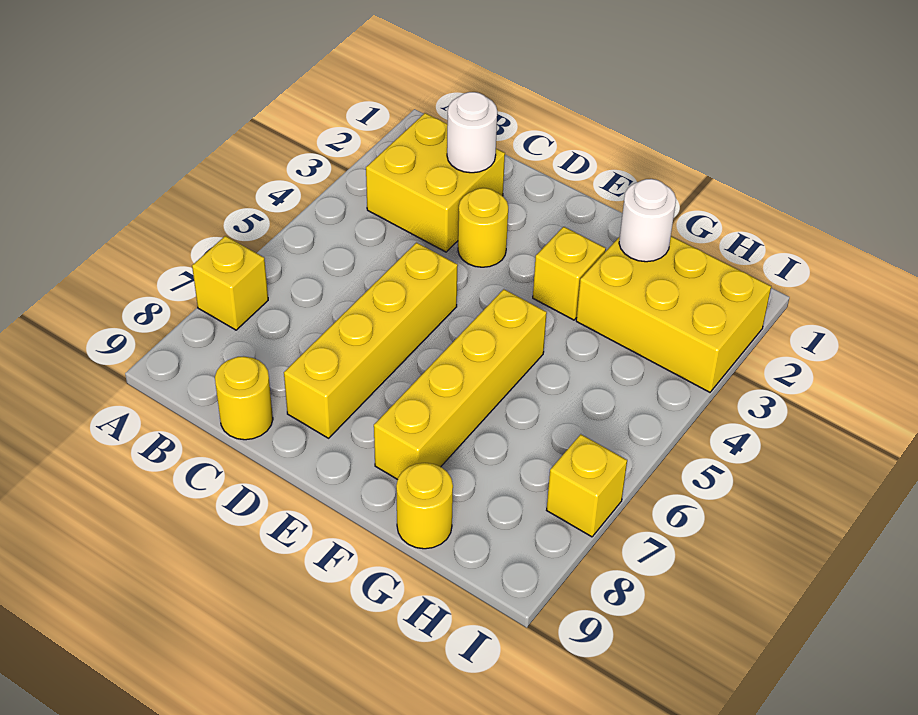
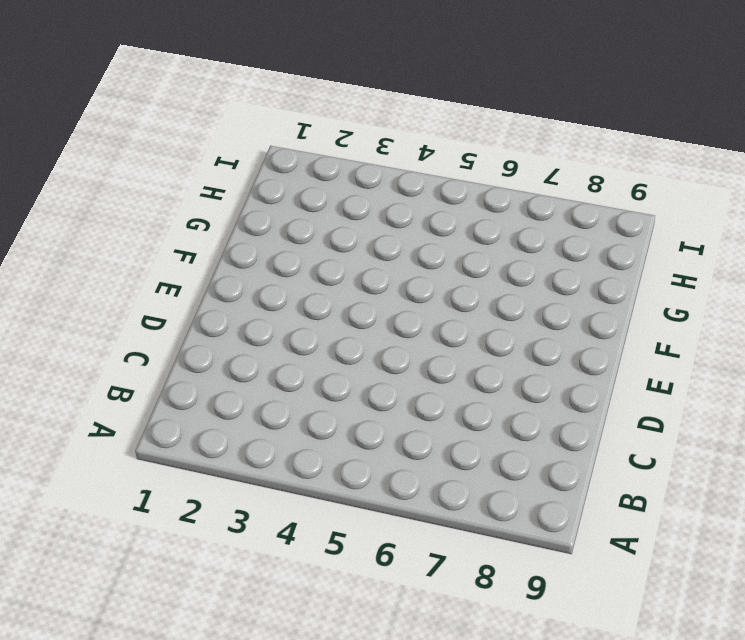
none -> yellow 1x1 brick [192,236,268,330]
none -> yellow 2x2 brick [366,113,505,252]
none -> yellow 1x1 round brick [215,356,273,440]

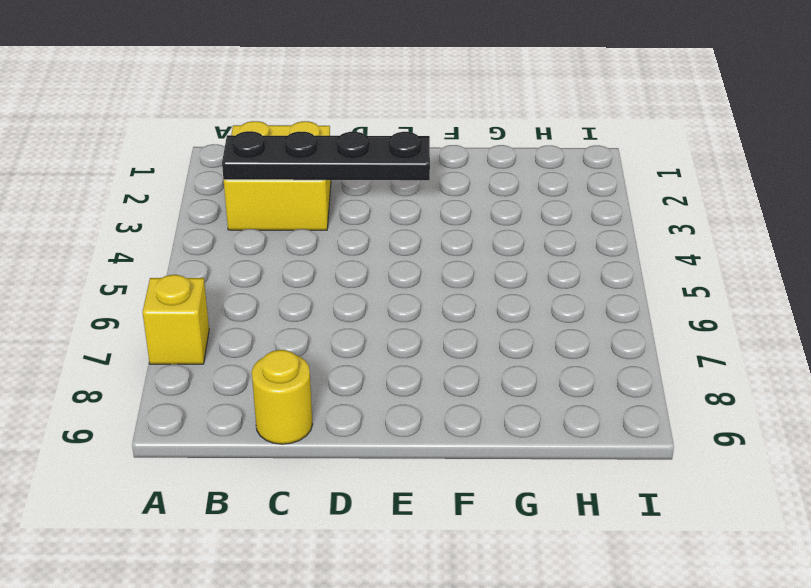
black 1x4 plate [222,131,430,180] -> none
none -> yellow 1x1 round brick [458,188,508,267]
none -> yellow 1x4 brick [284,243,458,438]
none -> yellow 1x1 brick [533,227,606,320]

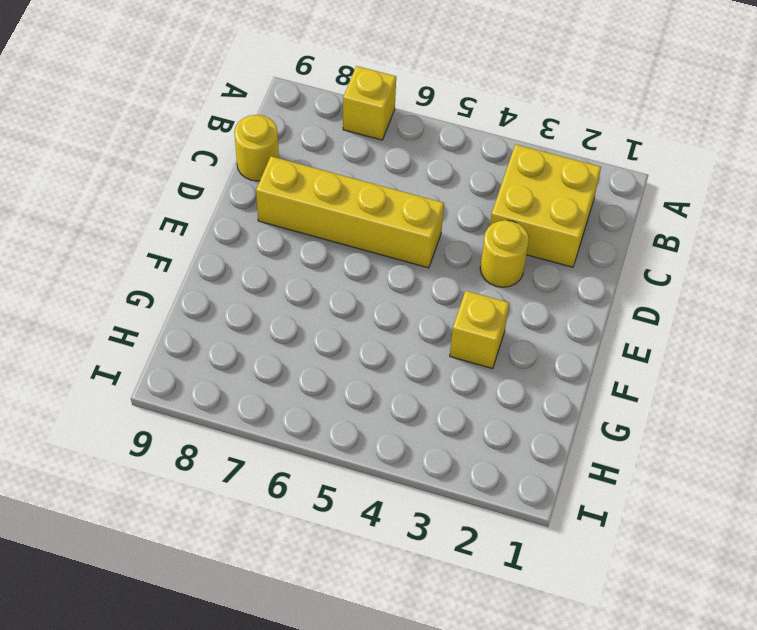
none -> yellow 1x4 brick [374,289,547,480]
none -> yellow 2x3 brick [576,236,771,392]
none -> yellow 1x1 round brick [396,463,453,549]

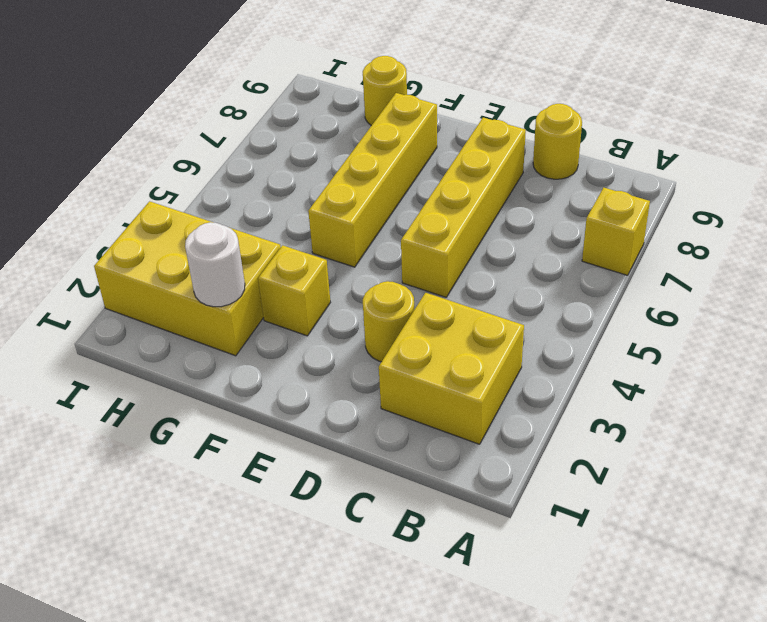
none -> yellow 1x1 brick [547,434,627,537]
none -> white 1x1 round brick [447,92,497,173]

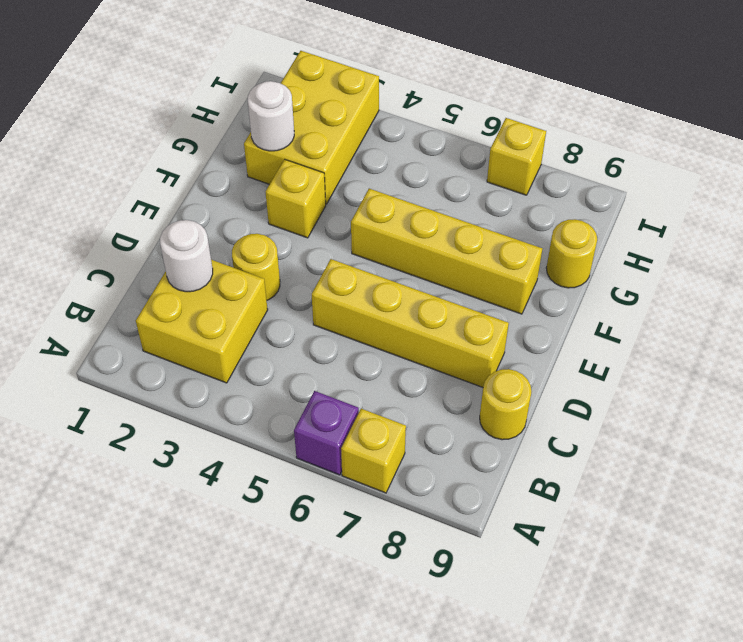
purple 1x1 brick [294,391,359,475] -> none

